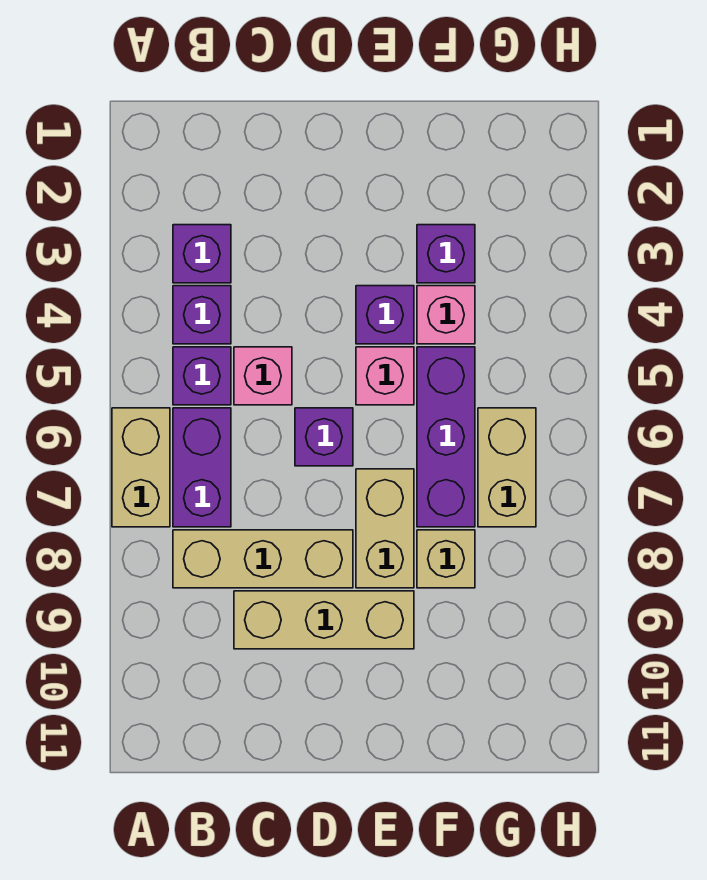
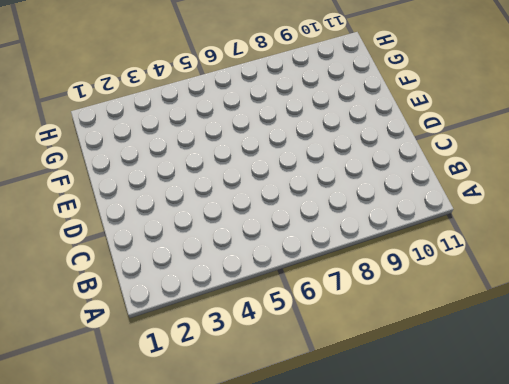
none -> tan 1x2 brick [112,408,170,527]
none -> purple 1x1 brick [173,225,231,283]
none -> purple 1x1 brick [173,286,231,344]

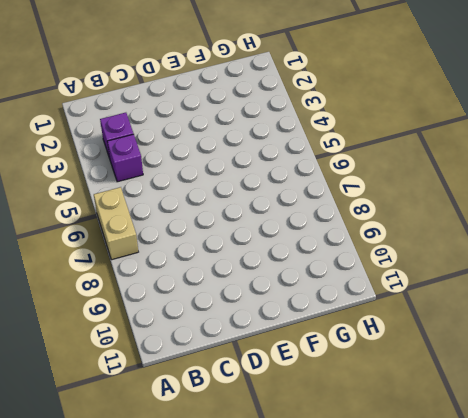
none -> purple 1x1 brick [173,347,231,405]
none -> purple 1x2 brick [173,408,231,527]
none -> tan 1x3 brick [173,530,353,588]

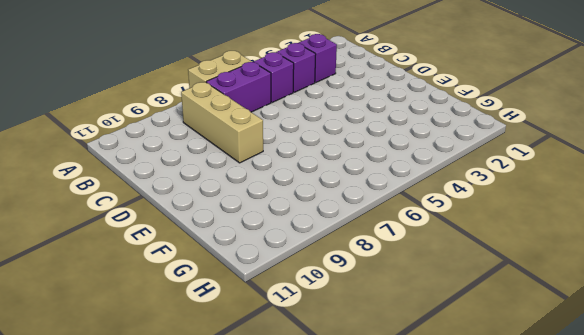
none -> pink 1x1 brick [234,347,292,405]
none -> tan 1x3 brick [234,591,414,649]
none -> purple 1x1 brick [295,408,353,466]

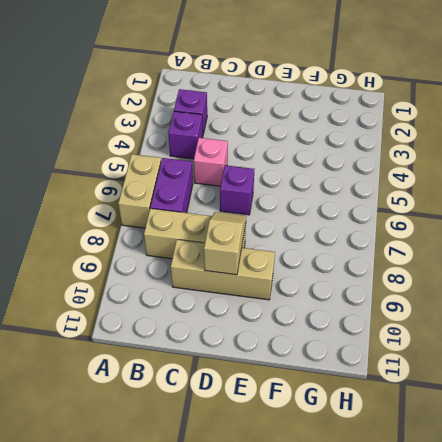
tan 1x2 slope [204,212,246,275] -> none
none -> purple 1x1 brick [173,347,231,405]
none -> purple 1x1 brick [356,286,414,344]
none -> pink 1x1 brick [356,347,414,405]

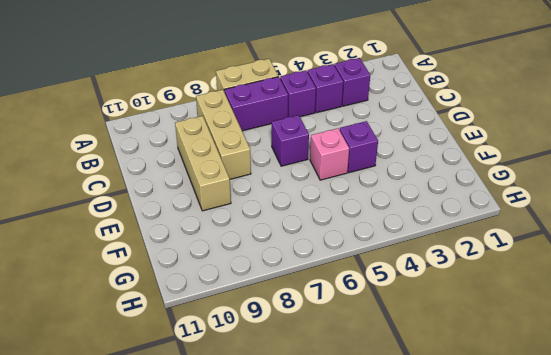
none -> pink 1x1 brick [234,347,292,405]
none -> tan 1x2 brick [356,469,414,588]
none -> purple 1x1 brick [417,225,475,283]

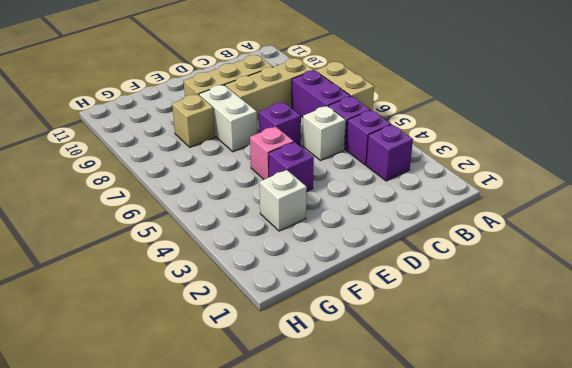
white 1x1 brick [303,106,346,160] -> pink 1x1 brick [234,347,292,405]
white 1x2 brick [199,85,257,152] -> tan 1x2 brick [356,469,414,588]
white 1x1 brick [260,170,307,231] -> purple 1x1 brick [417,225,475,283]
none -> pink 1x1 brick [417,286,475,344]
none -> purple 1x3 brick [417,347,475,527]
none -> tan 1x2 brick [478,408,536,527]

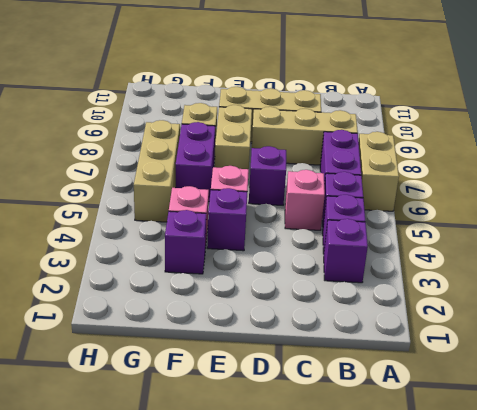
purple 1x2 brick [176,122,215,201] -> purple 1x3 brick [417,347,475,527]
tan 1x3 brick [134,120,180,222] -> tan 1x2 brick [478,408,536,527]

